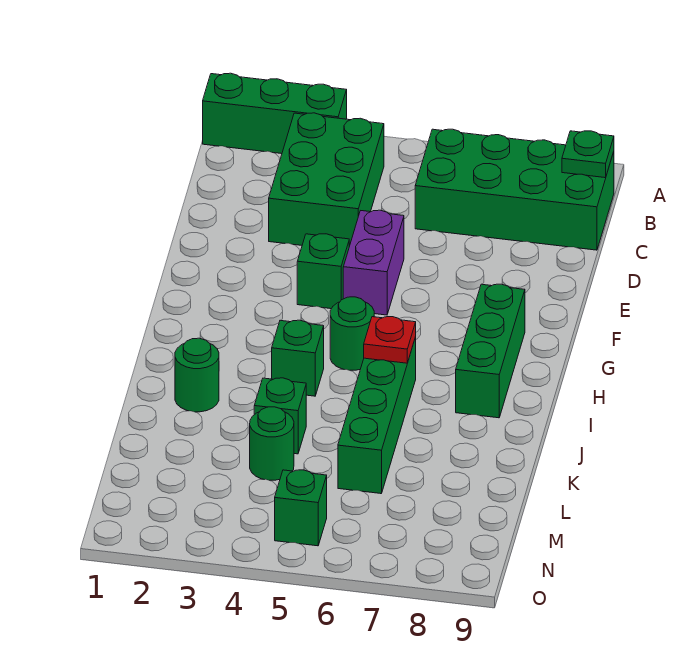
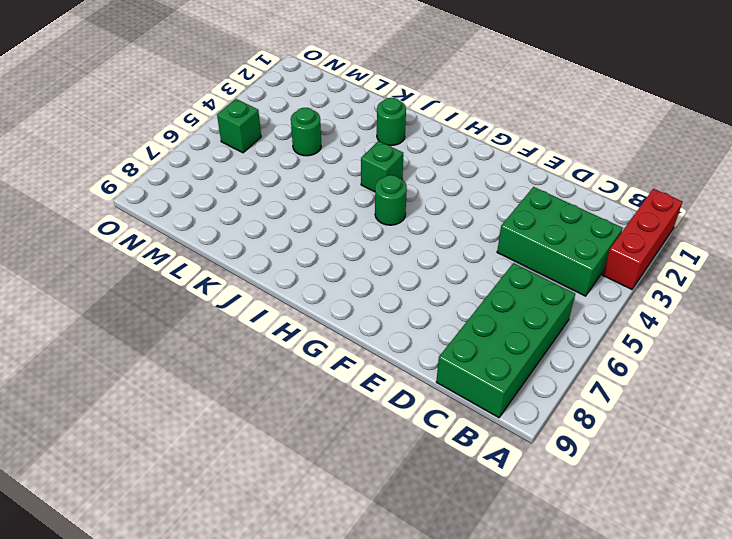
red 1x3 brick [603,189,682,289] -> green 1x3 brick [203,73,347,154]
none -> purple 1x2 brick [343,210,404,315]
none -> green 1x1 brick [297,234,349,309]
none -> green 1x3 brick [456,284,525,418]

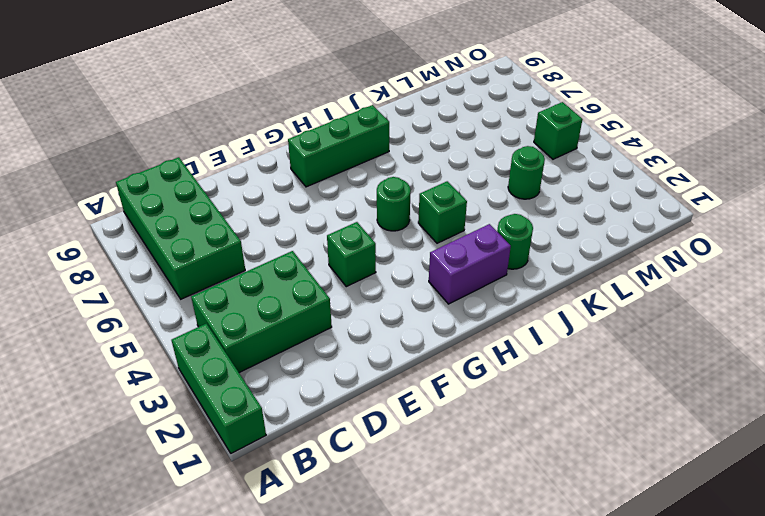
purple 1x2 brick [429,224,511,304] -> purple 1x2 brick moved to [343,210,404,315]
none -> green 1x4 brick [338,337,416,494]
none -> green 1x1 brick [254,378,306,454]
none -> green 1x1 plate [562,131,614,178]

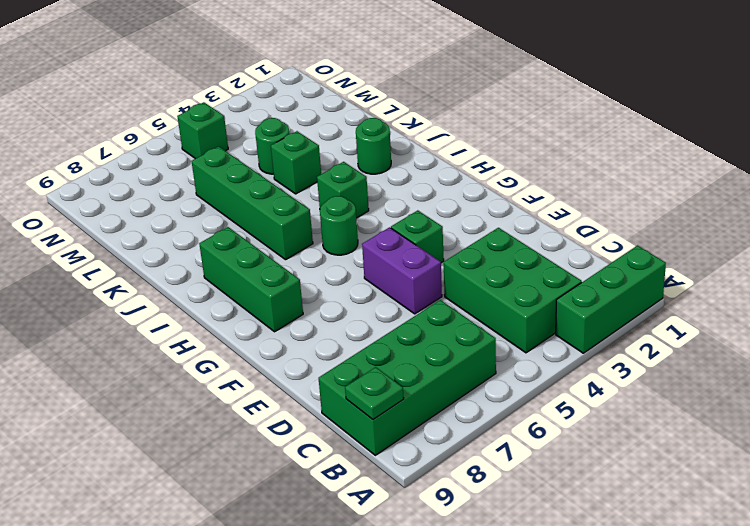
none -> red 1x1 plate [364,317,416,363]

